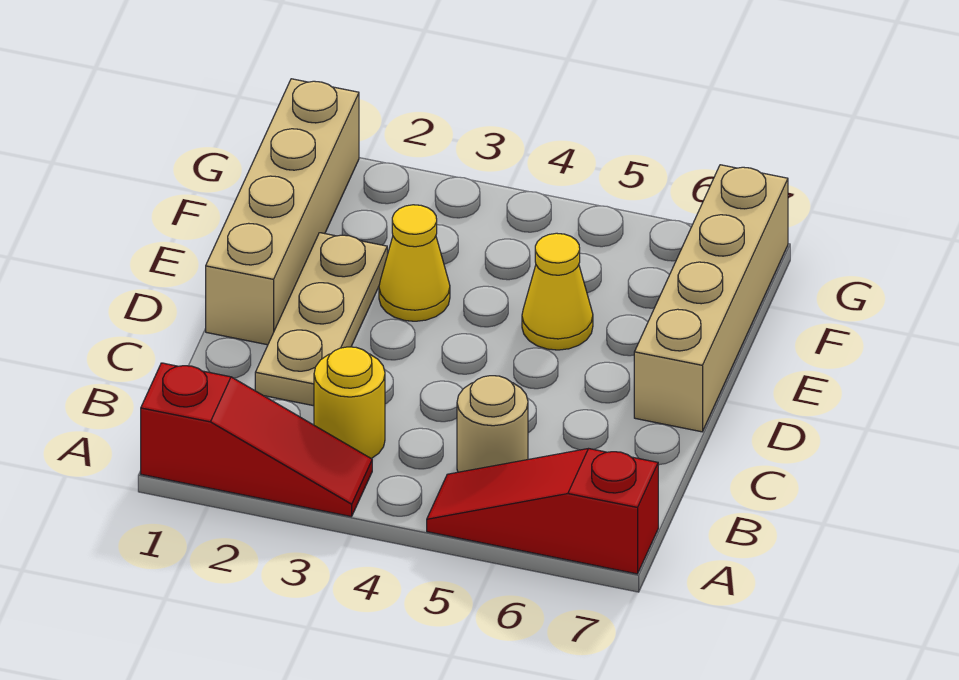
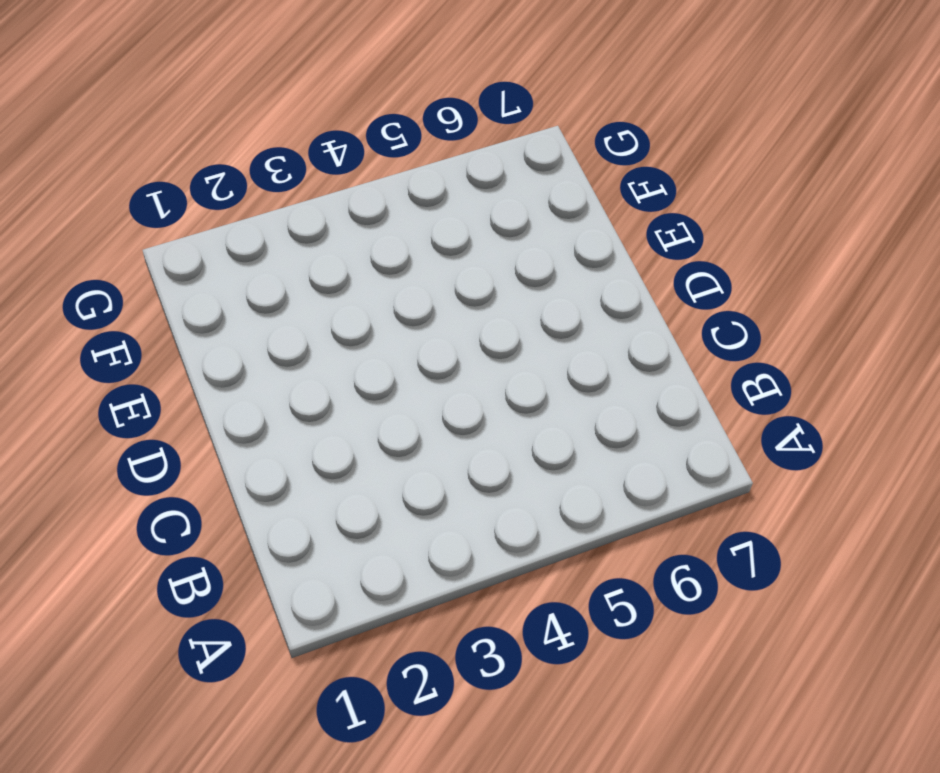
none -> red 1x3 slope [141,363,372,517]
none -> red 1x3 slope [427,449,658,574]

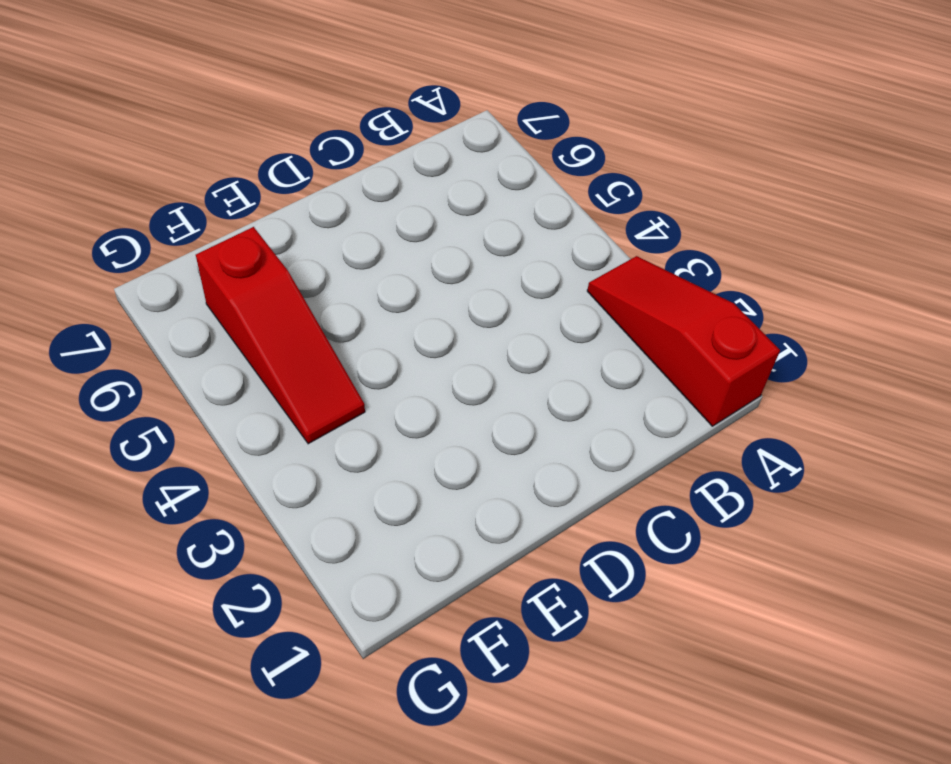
red 1x3 slope [196,227,365,444] -> red 1x3 slope moved to [427,449,658,574]
none -> yellow 1x1 round brick [314,347,385,458]
none -> tan 1x1 round brick [457,376,528,472]

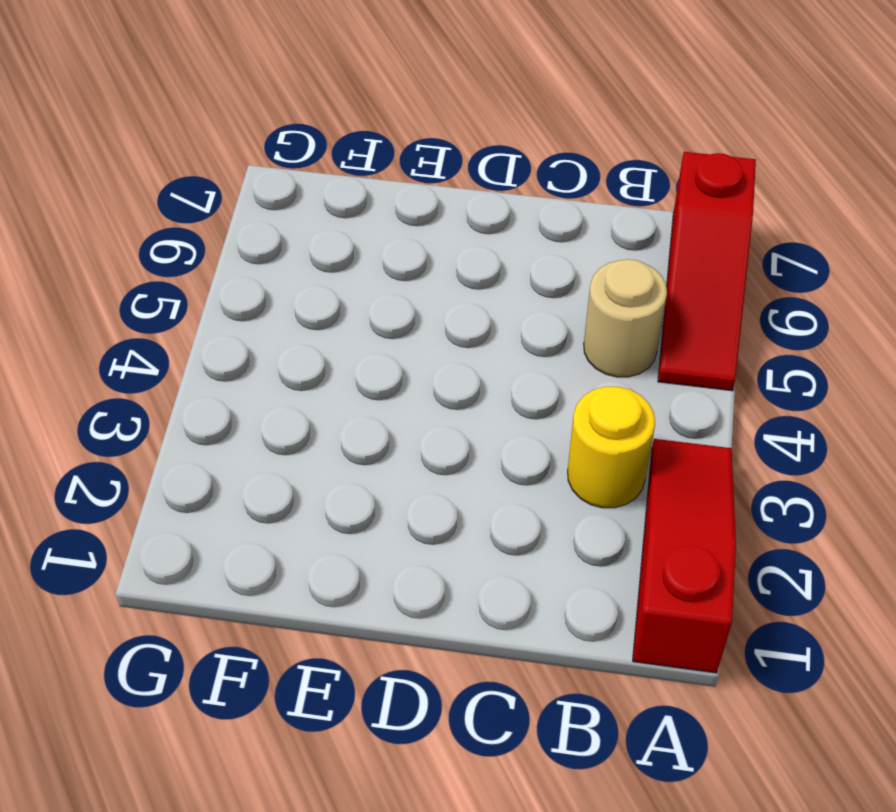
none -> tan 1x3 plate [255,233,387,406]
none -> tan 1x4 brick [206,79,359,345]

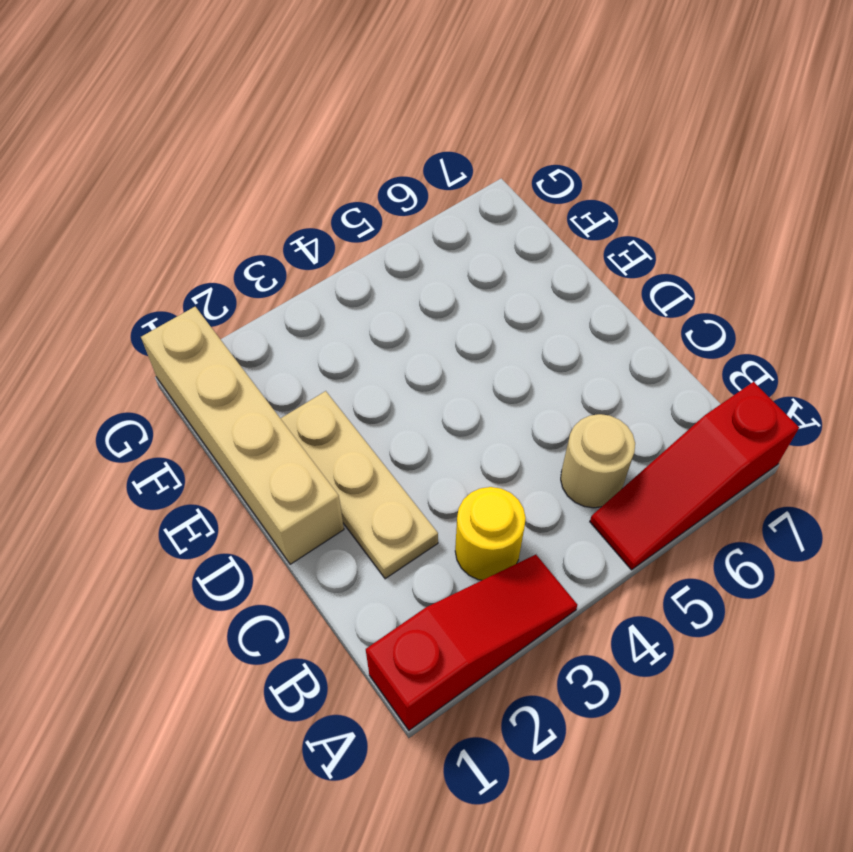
none -> tan 1x4 brick [634,165,788,432]
none -> yellow 1x1 cone [379,205,450,321]

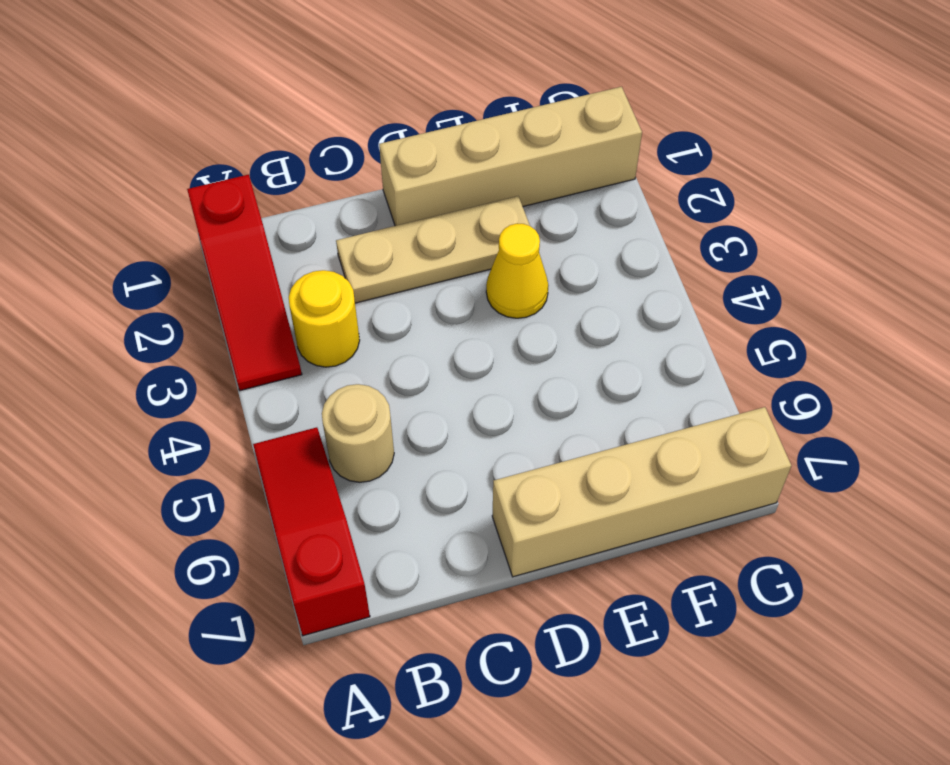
none -> yellow 1x1 cone [522,233,593,350]

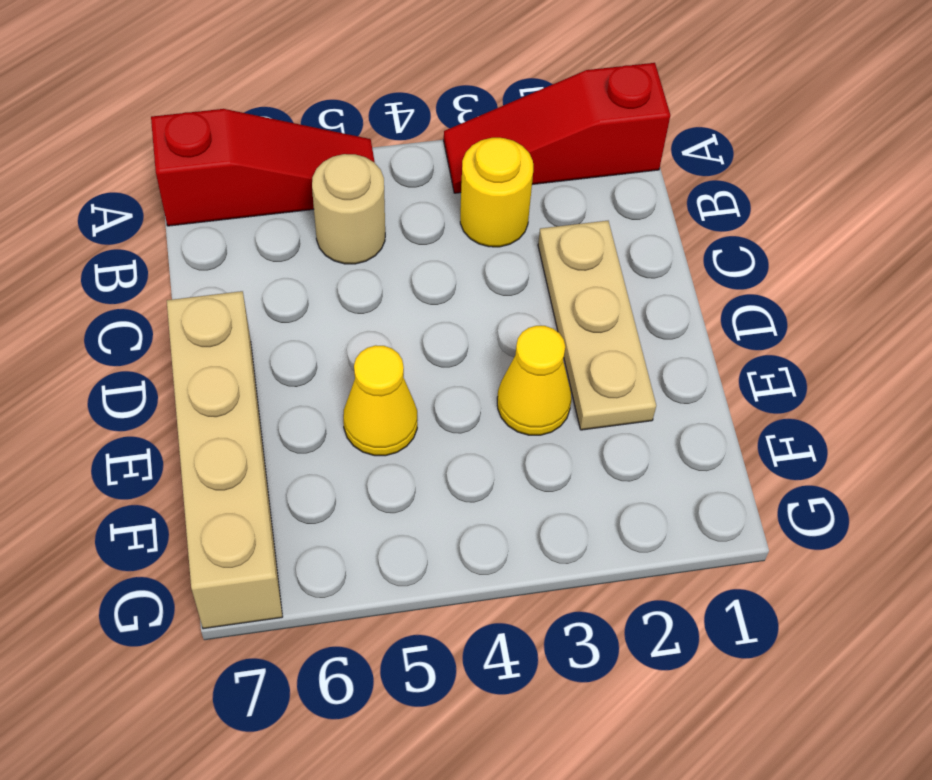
none -> tan 1x4 brick [206,79,359,345]

